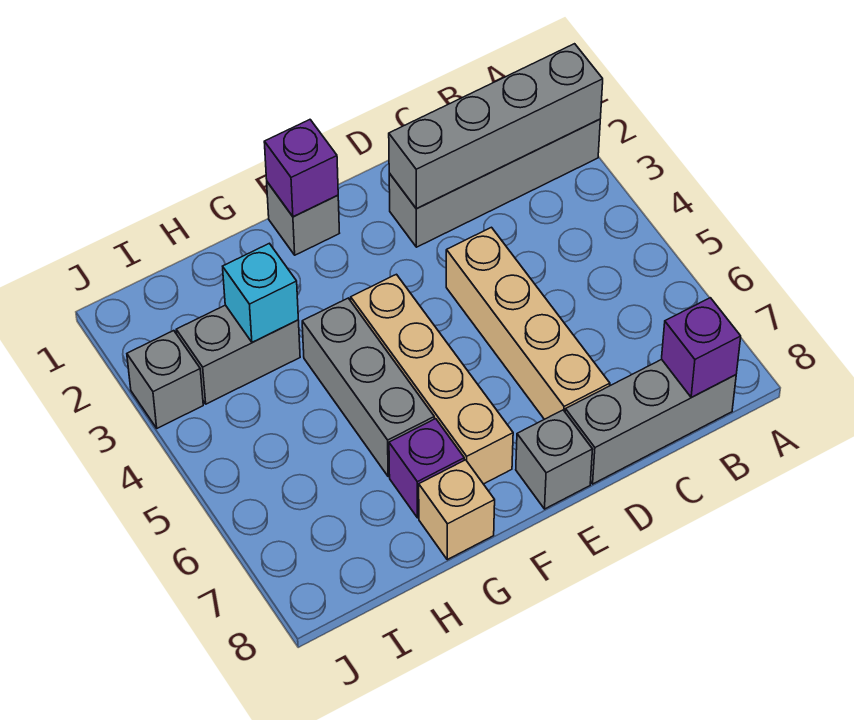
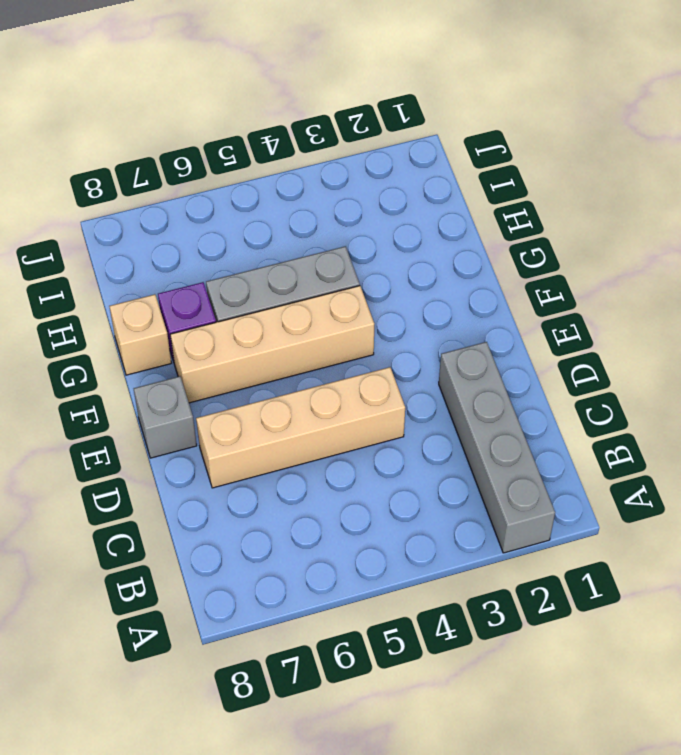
none -> grey 1x3 brick [565,359,736,484]
none -> grey 1x1 brick [267,182,339,255]
none -> grey 1x2 brick [176,305,300,404]

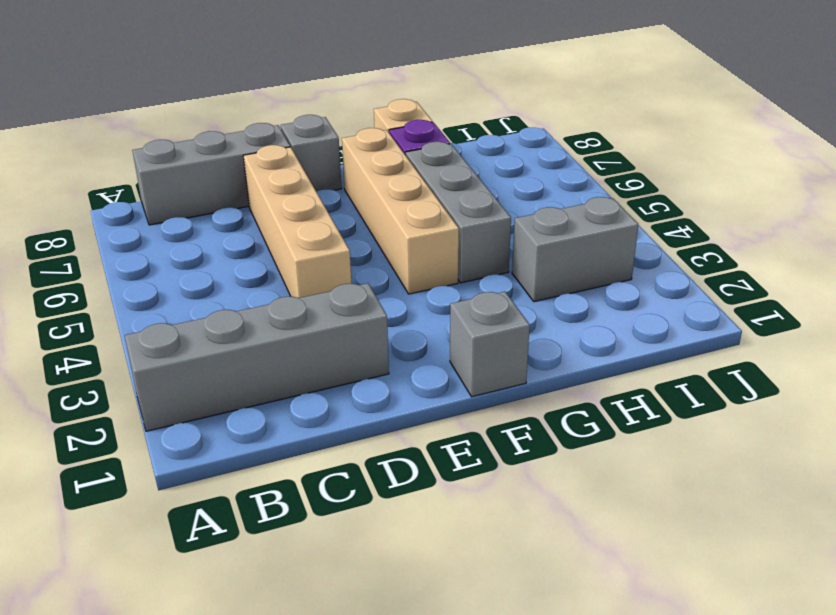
none -> grey 1x1 brick [127,331,203,428]
none -> grey 1x4 brick [389,44,603,209]
none -> purple 1x1 brick [662,298,741,397]

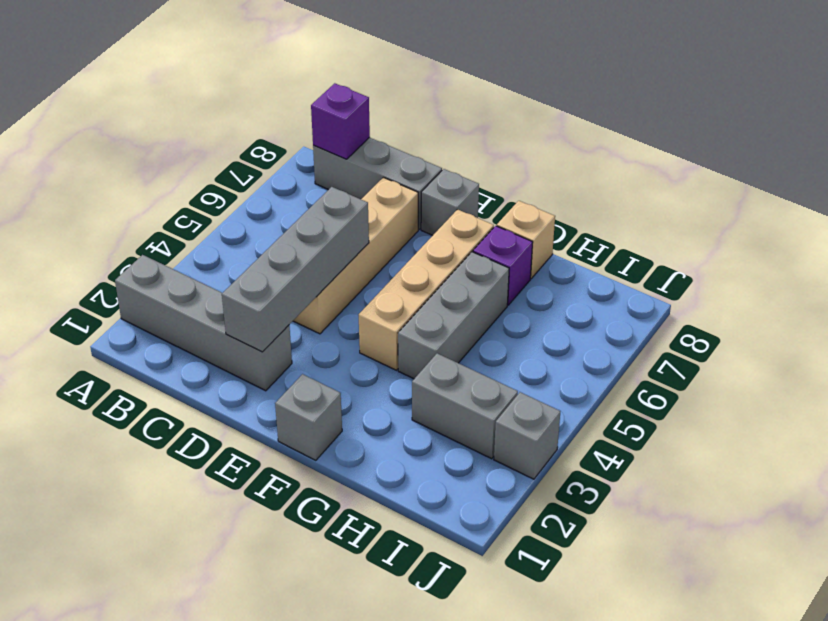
grey 1x4 brick [222,187,369,352] -> grey 1x4 brick turned to [389,44,603,209]
none -> purple 1x1 brick [264,120,338,217]
none -> cyan 1x1 brick [223,243,298,342]

